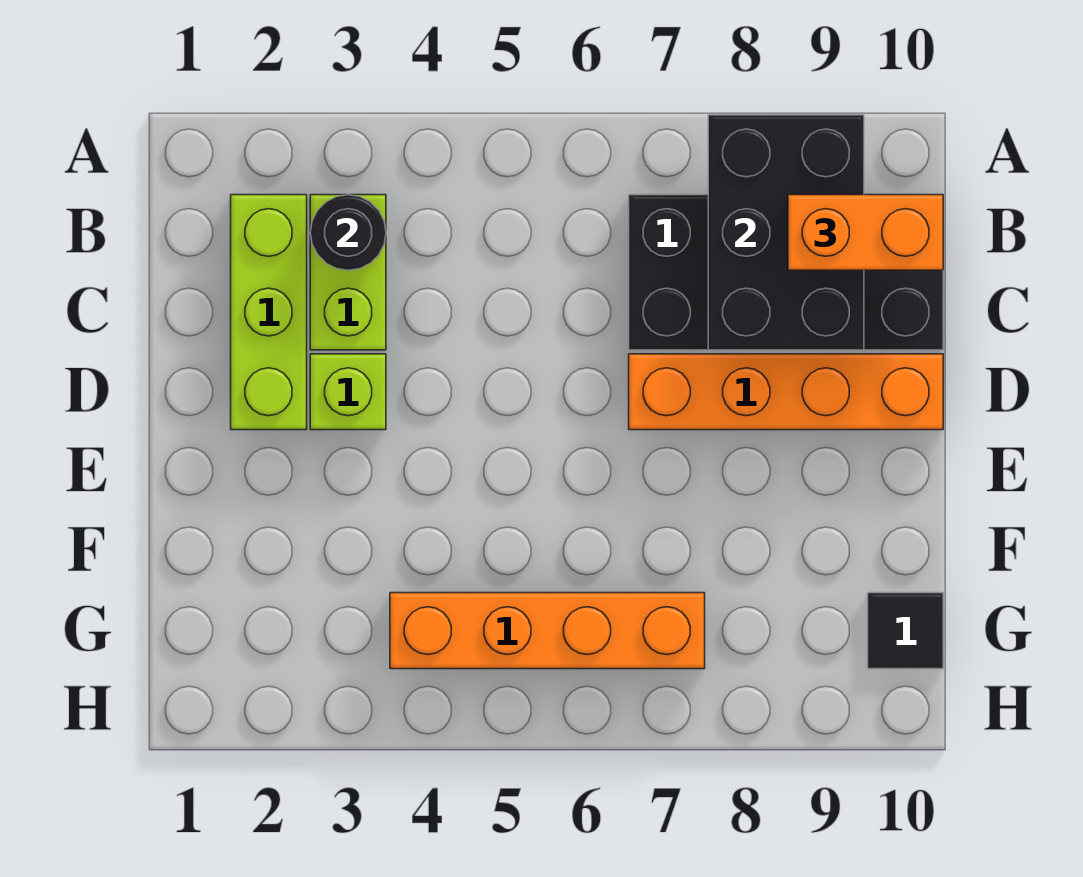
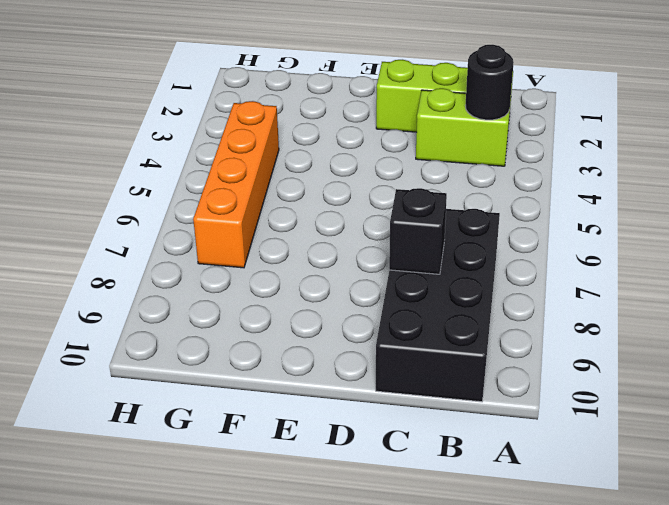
black 1x1 brick [389,188,447,274] -> black 2x3 brick [708,115,864,350]
none -> lime 1x1 brick [310,354,386,430]
none -> orange 1x4 brick [629,354,943,430]

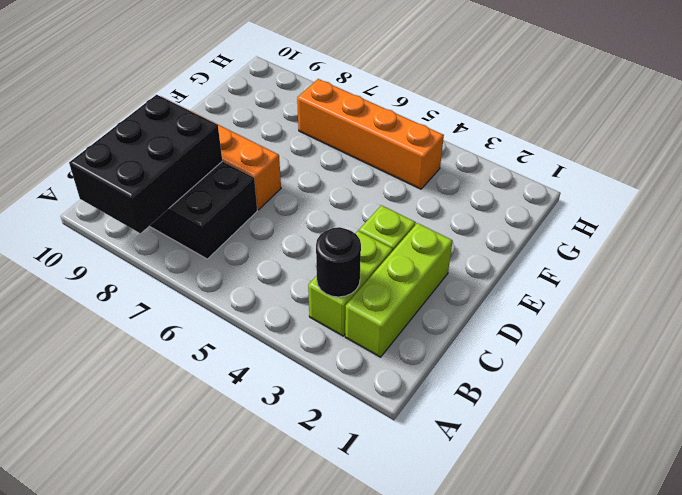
none -> black 1x1 tile [868,593,943,669]
none -> orange 1x2 brick [788,195,943,270]

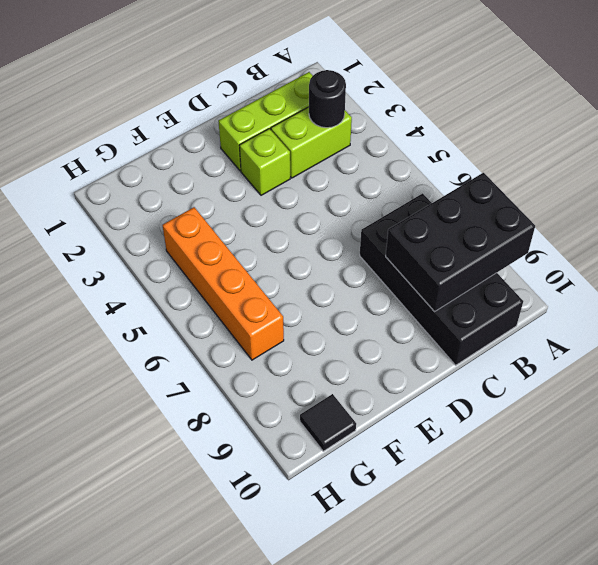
none -> orange 1x4 brick [629,354,943,430]
none -> orange 1x2 brick [788,195,943,270]

